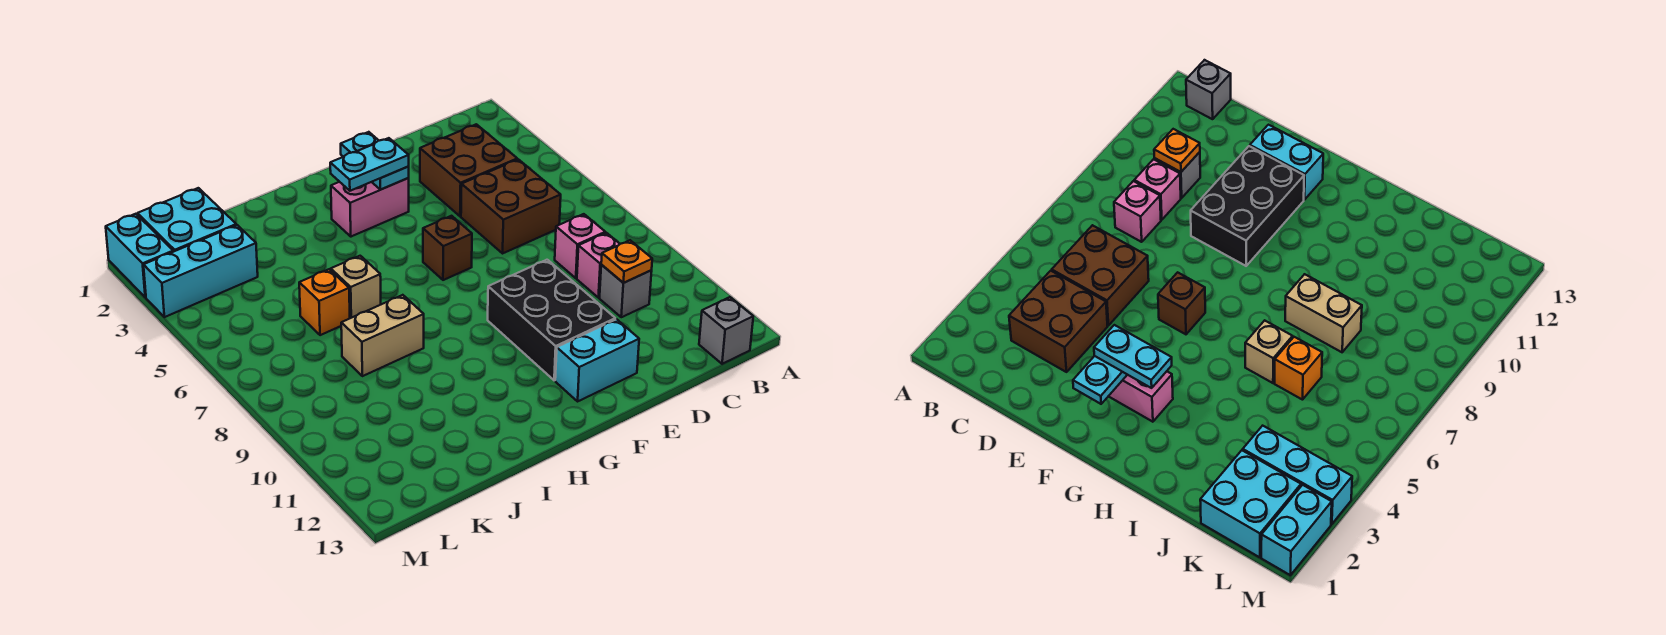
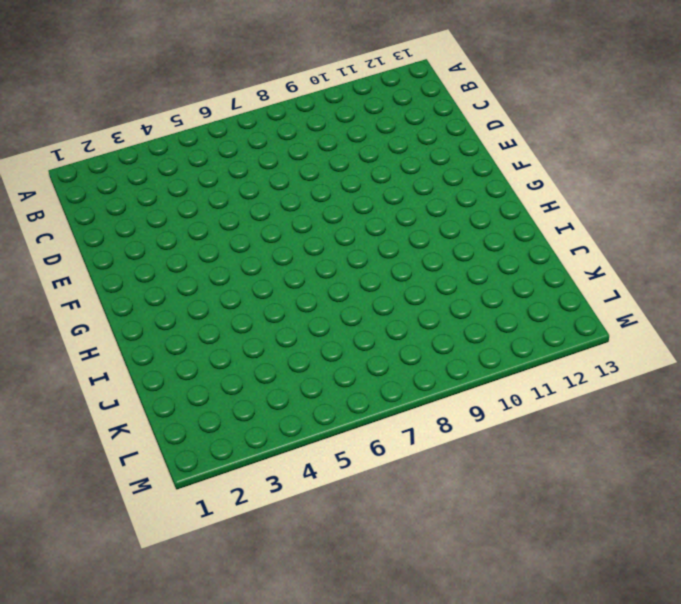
none -> grey 1x1 brick [699,297,753,364]
none -> brown 2x2 brick [420,124,517,216]
none -> brown 2x2 brick [461,159,561,253]

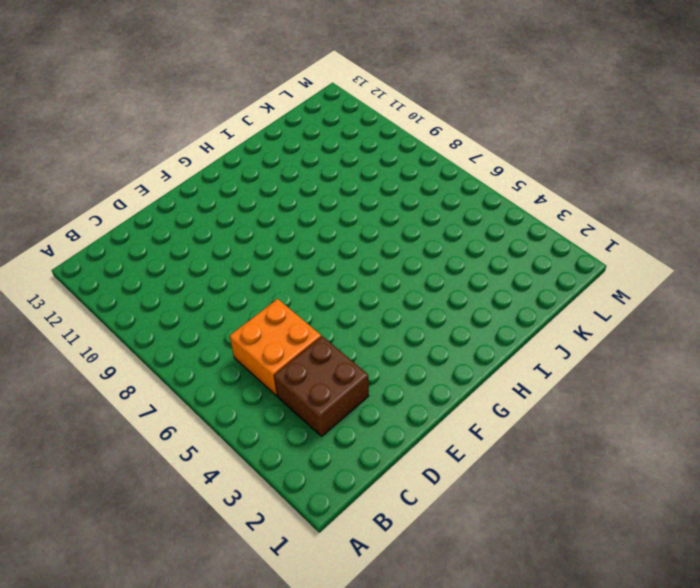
orange 2x2 brick [230,299,321,395] -> brown 2x2 brick [461,159,561,253]
none -> grey 1x1 brick [699,297,753,364]
none -> pink 1x1 brick [555,214,605,278]
none -> pink 1x1 brick [577,233,620,298]

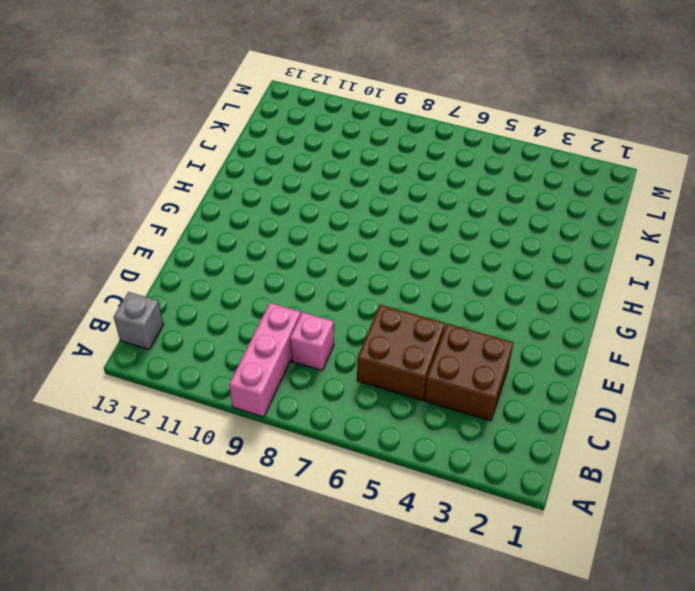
pink 1x3 brick [229,303,301,417] -> pink 1x1 brick [577,233,620,298]
none -> grey 1x1 brick [600,265,652,317]
none -> black 2x3 brick [488,260,615,380]
none -> cyan 1x2 brick [555,319,639,401]

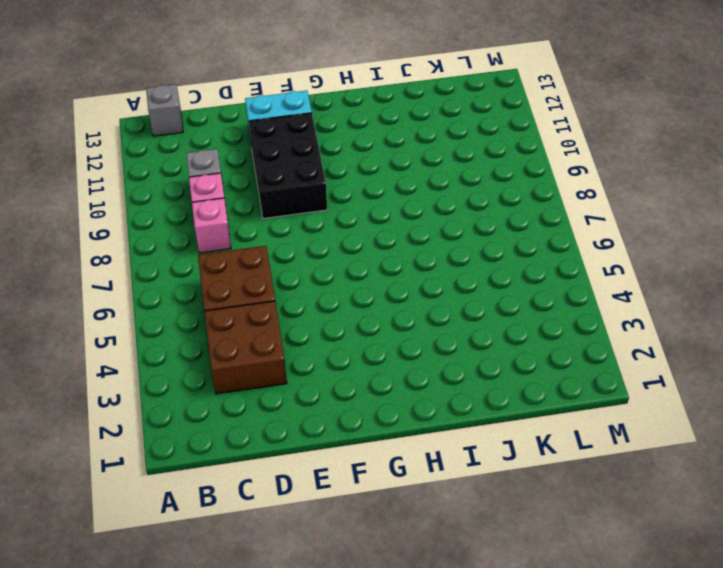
none -> pink 1x2 brick [331,178,409,237]
none -> brown 1x1 brick [423,216,472,280]
none -> tan 1x1 brick [331,256,381,318]

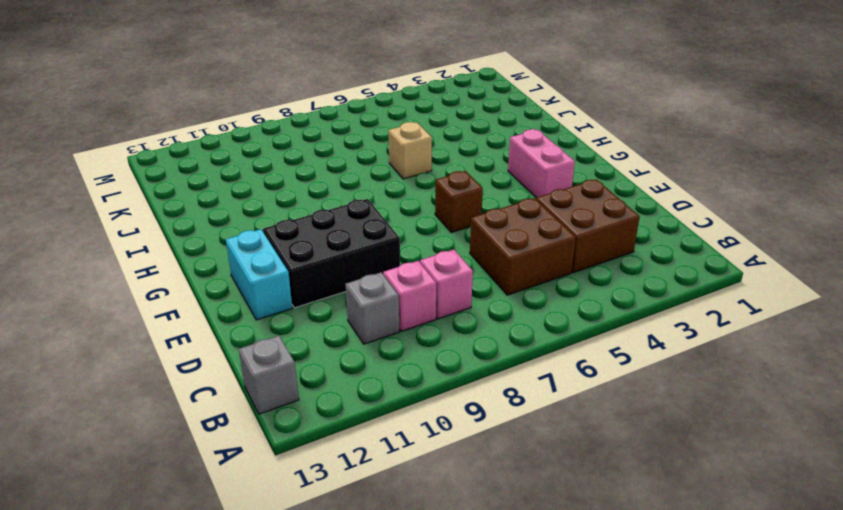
none -> tan 1x2 brick [341,295,424,376]
none -> orange 1x1 brick [299,269,350,335]
none -> cyan 2x2 brick [137,188,236,252]

